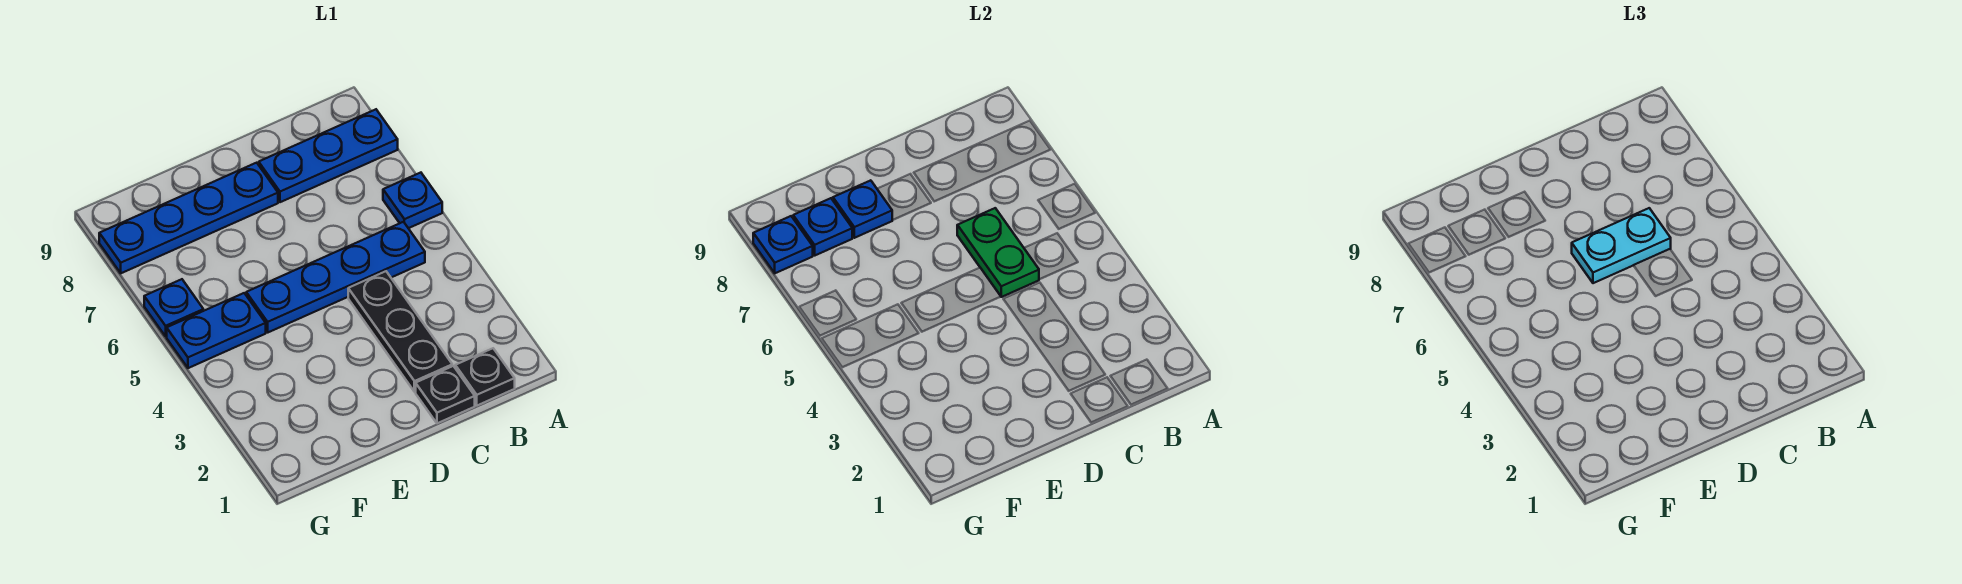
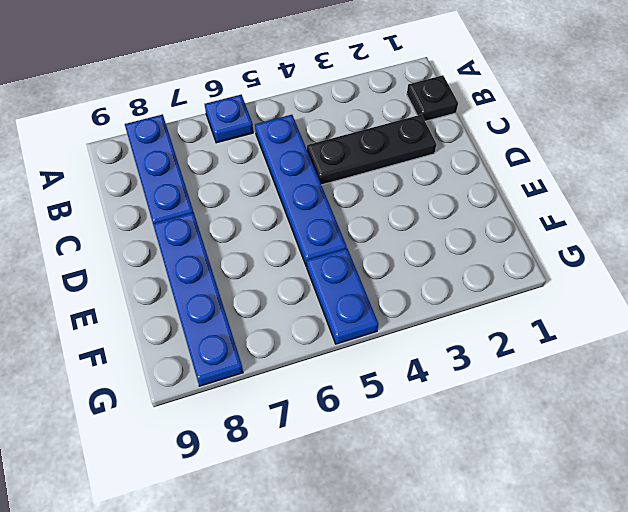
none -> black 1x1 plate [416,366,475,423]
none -> blue 1x1 plate [144,279,203,336]
none -> green 1x2 plate [957,208,1039,297]

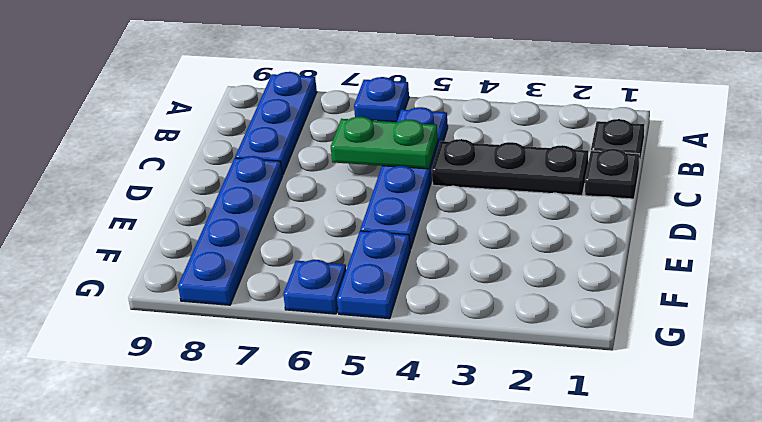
none -> blue 1x1 plate [833,180,892,238]
none -> blue 1x1 plate [793,198,852,255]
none -> blue 1x1 plate [753,216,813,273]

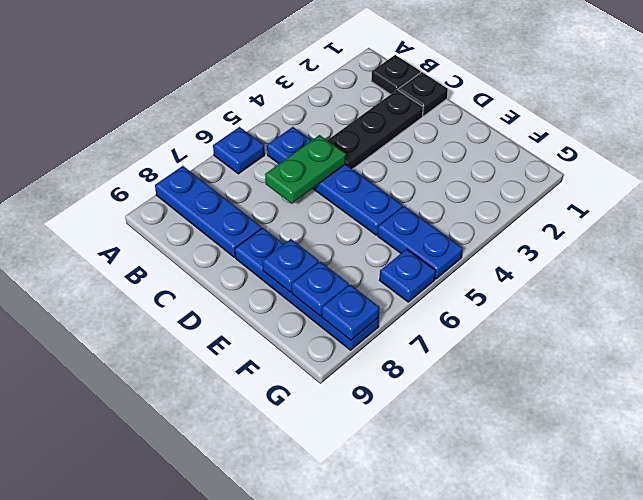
none -> cyan 1x2 plate [1572,208,1671,283]

